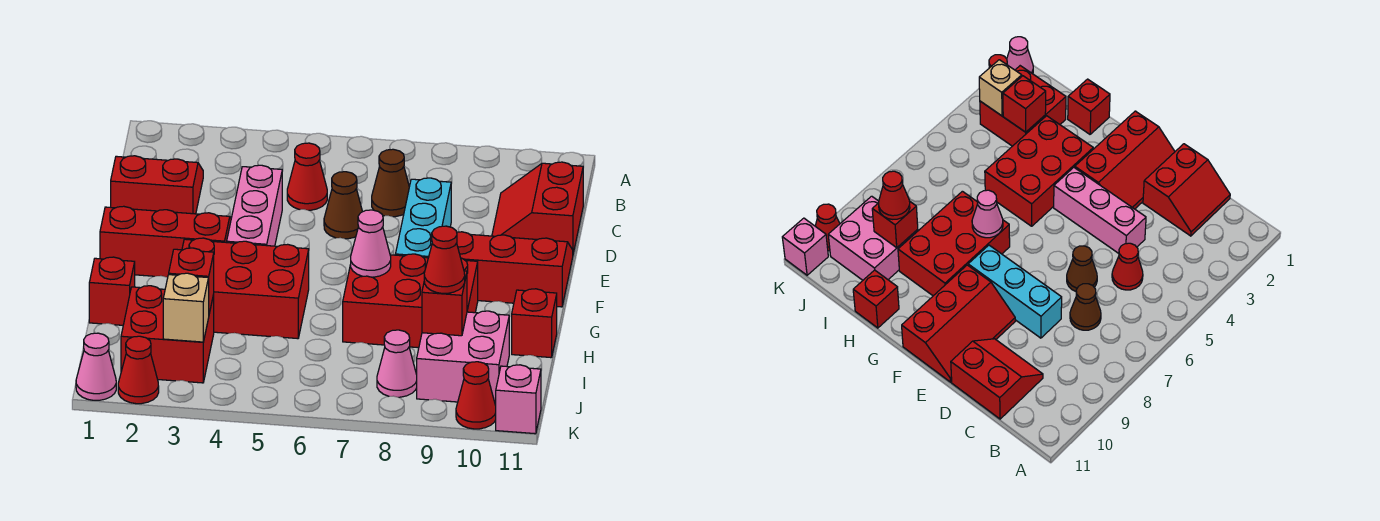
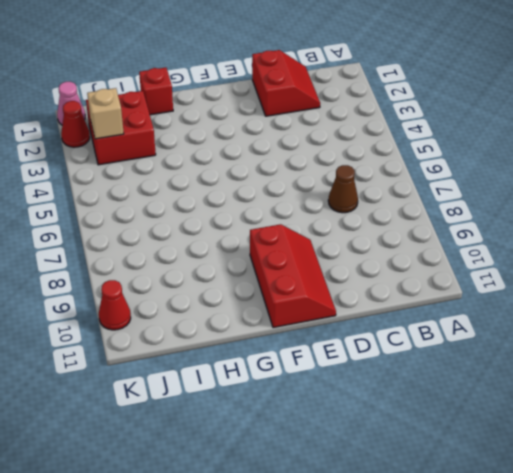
none -> red 1x1 cone [287,143,327,210]
none -> red 2x2 slope [492,162,583,253]
none -> pink 1x3 brick [227,165,282,246]

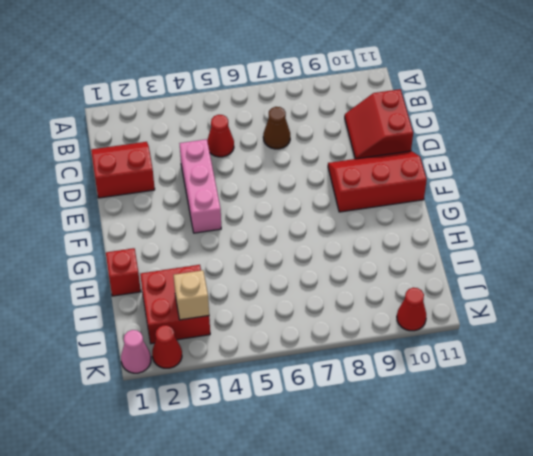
none -> brown 1x1 cone [324,172,362,239]
none -> cyan 1x3 brick [395,178,451,258]
none -> red 2x3 slope [100,206,231,277]

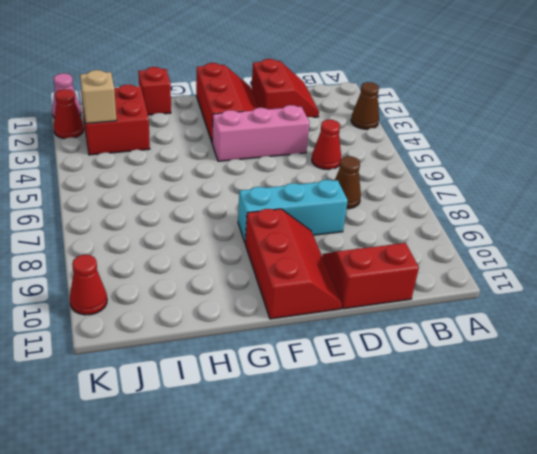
brown 1x1 cone [351,82,379,129] -> brown 1x1 cone moved to [324,172,362,239]
none -> red 2x3 brick [182,238,309,339]
none -> red 2x3 brick [343,254,478,348]
none -> red 1x1 brick [512,289,557,358]

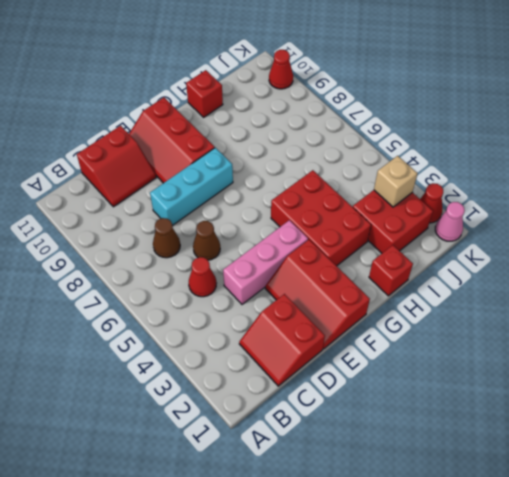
none -> red 2x3 brick [343,254,478,348]
none -> pink 2x2 brick [417,311,509,405]
none -> pink 1x1 cone [377,330,417,397]

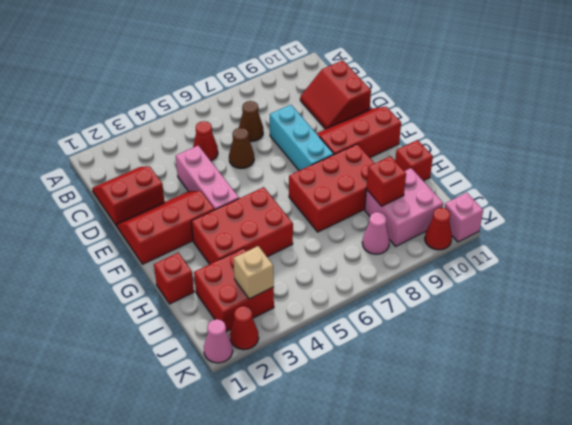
none -> pink 1x1 cone [351,210,391,277]
none -> red 1x1 brick [169,248,214,313]
none -> red 1x1 cone [424,226,465,293]

